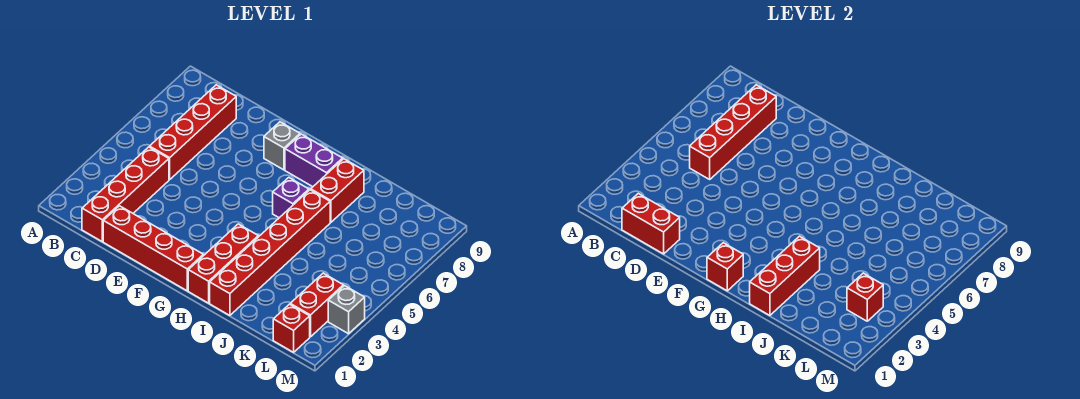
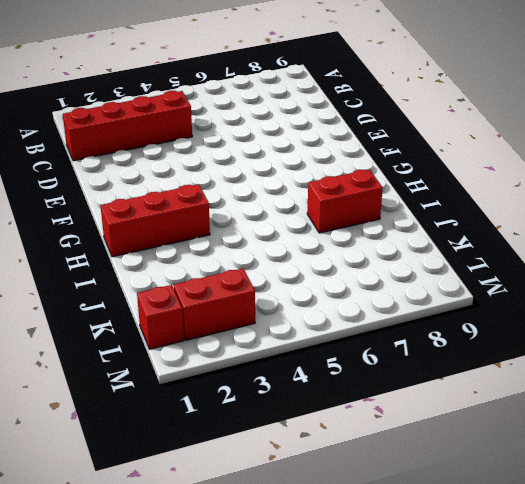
none -> red 1x4 brick [150,85,236,179]
none -> red 1x4 brick [103,206,203,291]
none -> grey 1x1 brick [264,122,300,170]

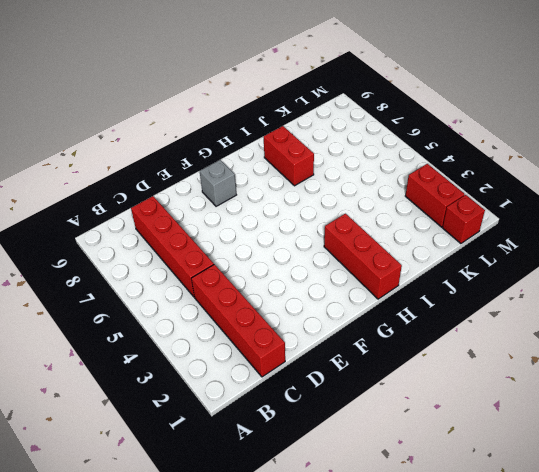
none -> red 1x4 brick [103,206,203,291]
none -> purple 1x2 brick [285,134,343,187]
none -> purple 1x1 brick [273,178,309,218]

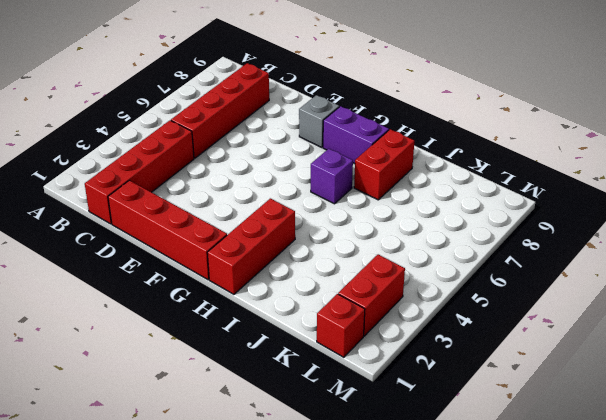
none -> red 1x6 brick [210,190,330,315]
none -> grey 1x1 brick [328,286,365,334]
none -> red 1x2 brick [622,194,680,254]

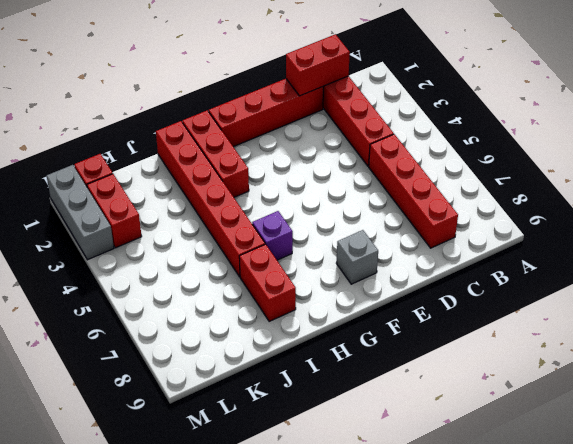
grey 1x3 brick [47,165,114,260] -> grey 1x1 brick [328,286,365,334]
none -> purple 1x2 brick [285,134,343,187]
none -> red 1x4 brick [690,85,776,179]
none -> red 1x1 brick [707,243,743,291]

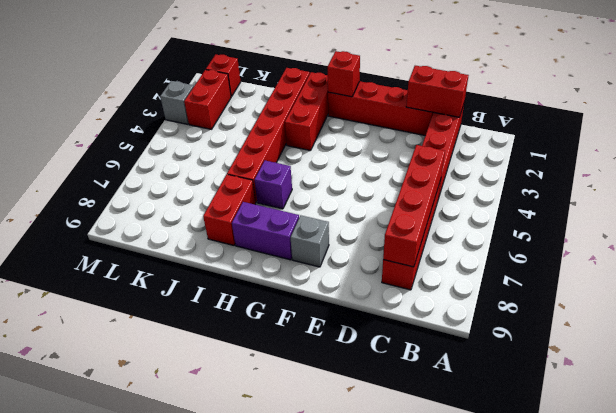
none -> red 1x3 brick [750,236,820,315]
none -> red 1x1 brick [847,273,883,321]

